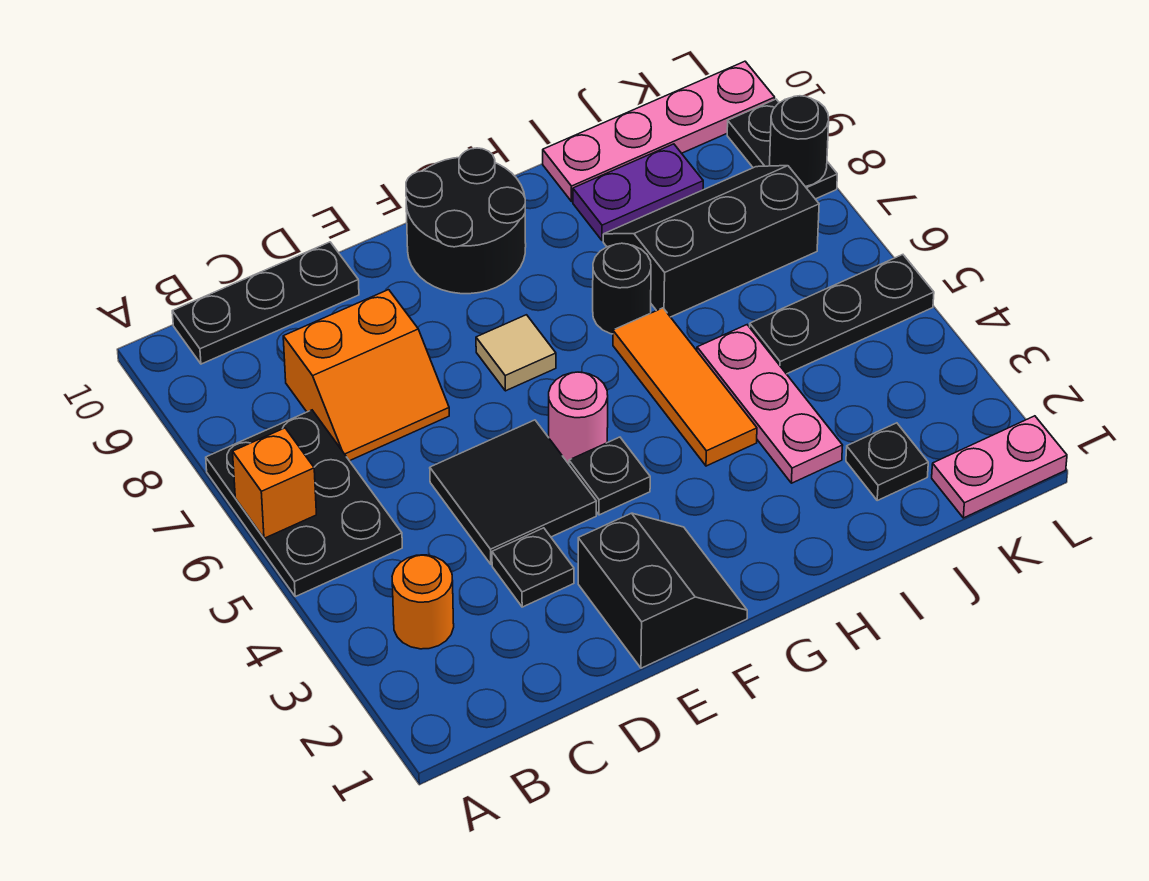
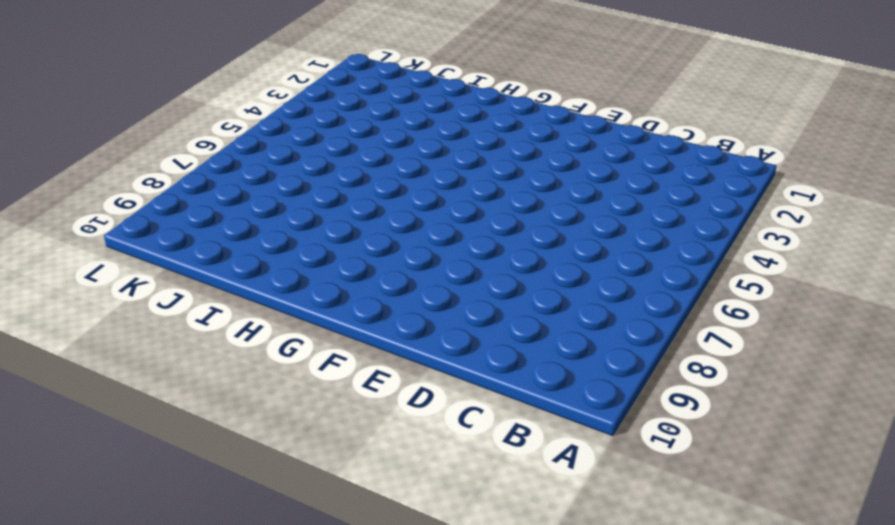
none -> black 2x3 plate [206,410,402,597]
none -> orange 1x1 round brick [392,555,454,649]
none -> black 1x3 plate [172,242,359,364]

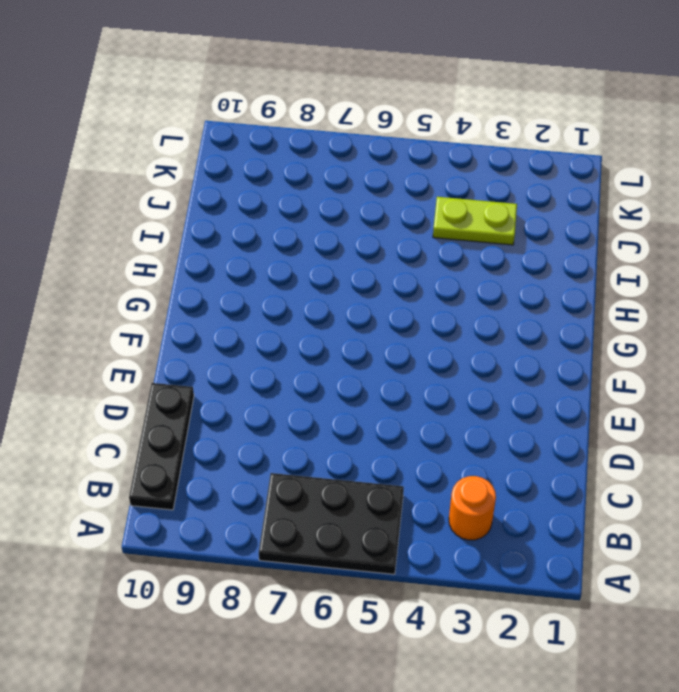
lime 1x2 plate [433,197,517,245] -> none
none -> orange 2x2 slope [283,290,449,461]
none -> black 1x1 plate [492,528,574,607]
none -> black 2x2 tile [430,420,596,564]

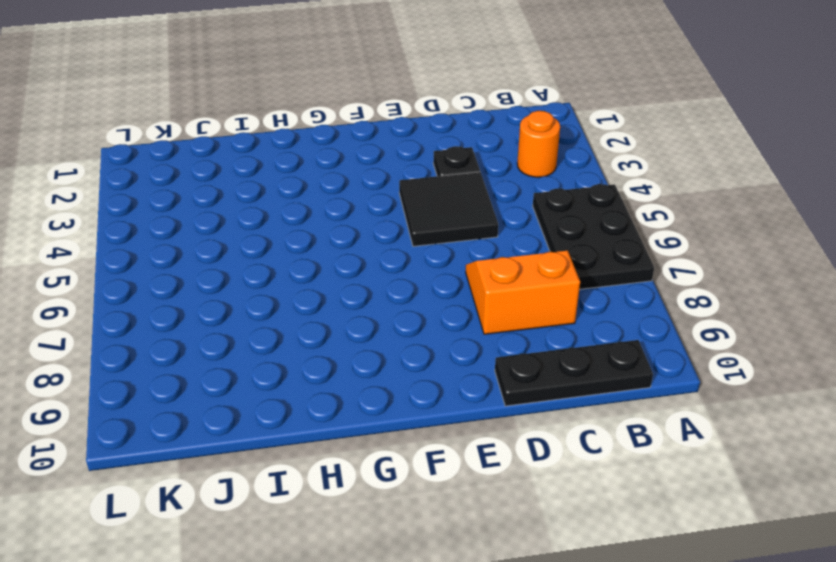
none -> black 2x2 slope [578,513,747,668]
none -> black 1x1 plate [569,437,650,515]
none -> pink 1x1 round brick [549,372,608,463]

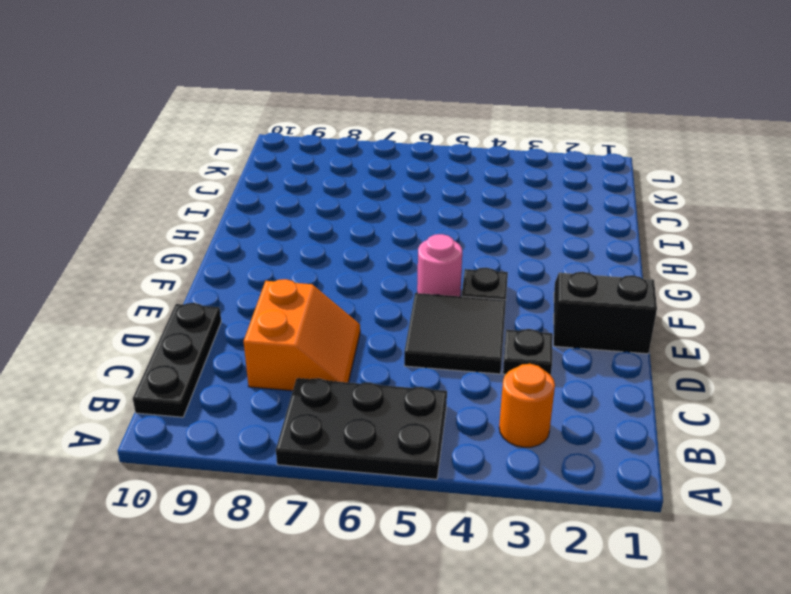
none -> tan 1x1 tile [476,315,556,391]
none -> black 2x2 round brick [406,148,526,294]
none -> orange 1x3 tile [613,308,757,466]

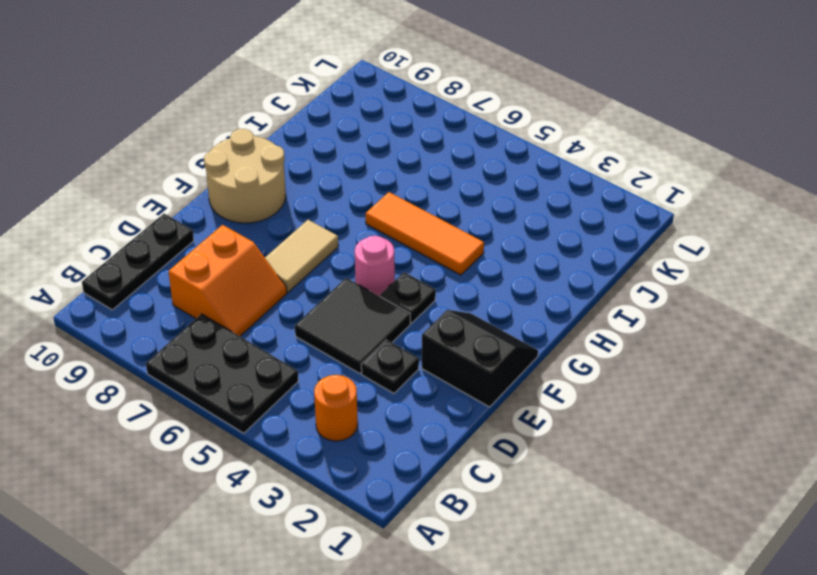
tan 1x2 tile [265,220,338,292] -> tan 1x1 tile [476,315,556,391]
tan 2x2 round brick [204,129,286,223] -> black 2x2 round brick [406,148,526,294]
none -> black 1x1 round brick [593,243,651,334]
none -> pink 1x3 plate [697,325,843,483]
none -> black 2x3 slope [603,166,819,317]

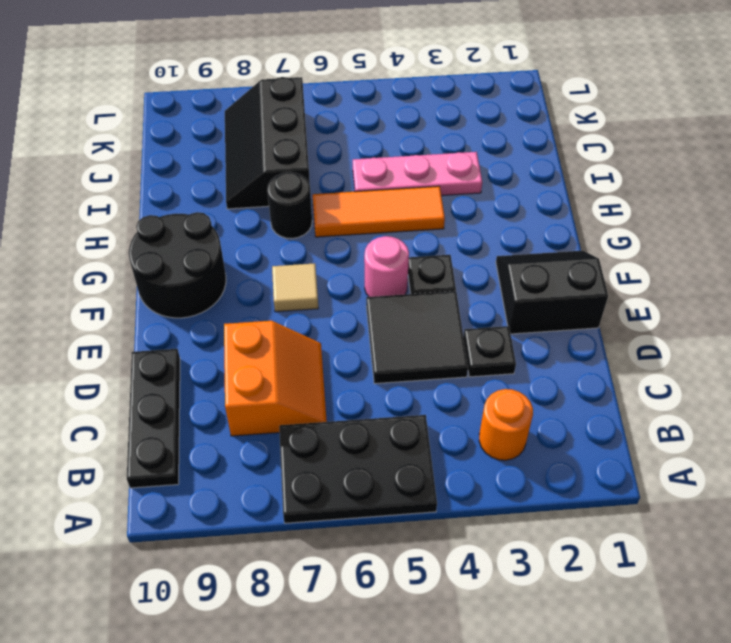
none -> purple 1x2 plate [573,144,703,241]
none -> pink 1x4 plate [543,61,775,202]
none -> black 1x1 plate [846,423,928,500]

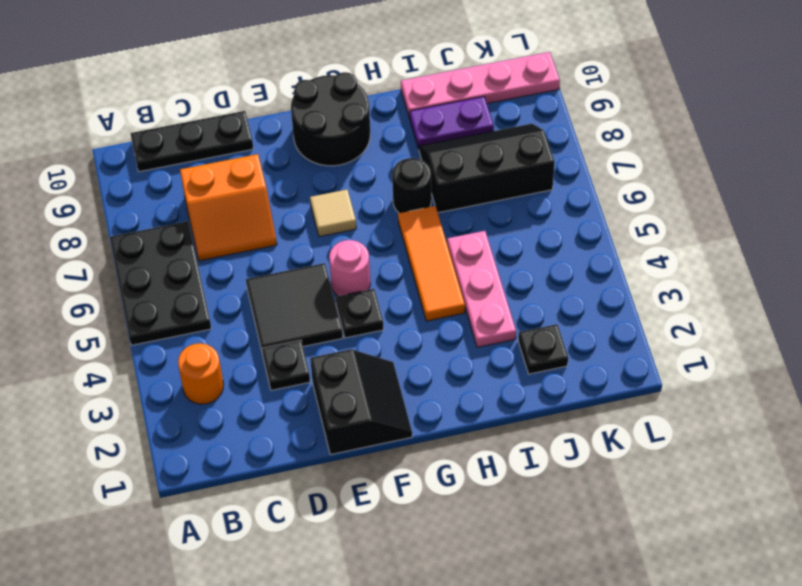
none -> black 1x3 plate [750,255,934,374]
none -> pink 1x2 plate [932,416,1067,518]
none -> black 1x2 plate [727,99,837,199]

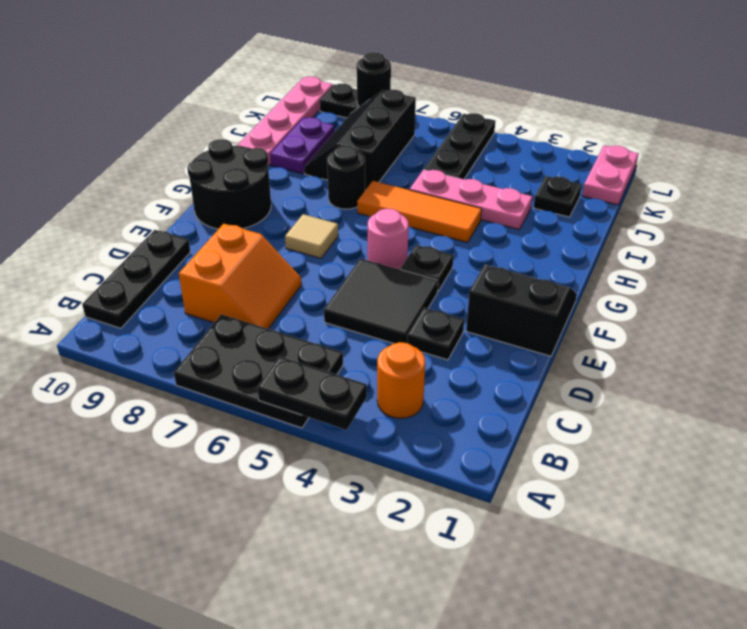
black 1x2 plate [257,357,367,430] -> none
none -> orange 1x1 brick [233,428,316,538]

